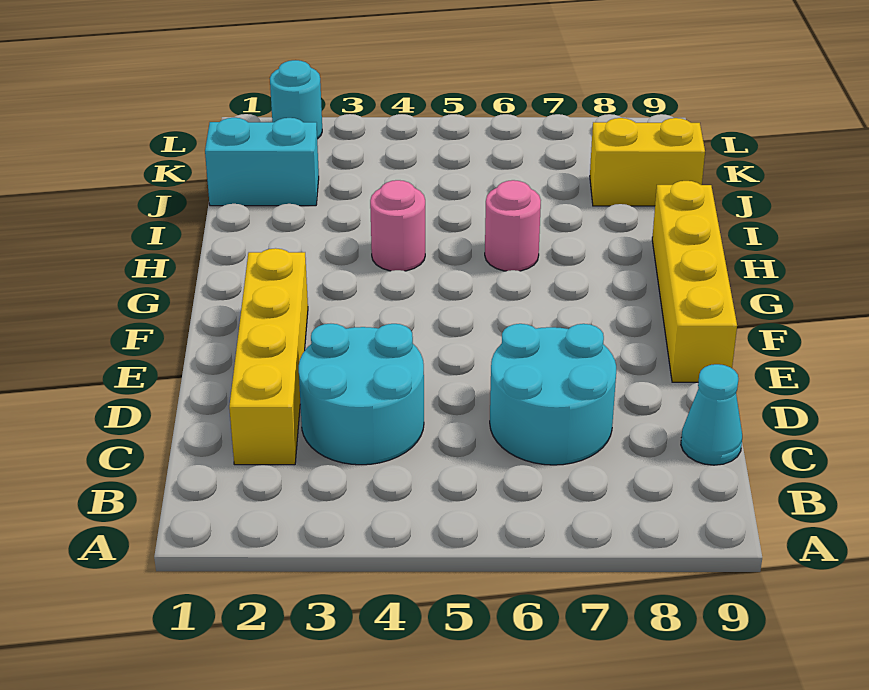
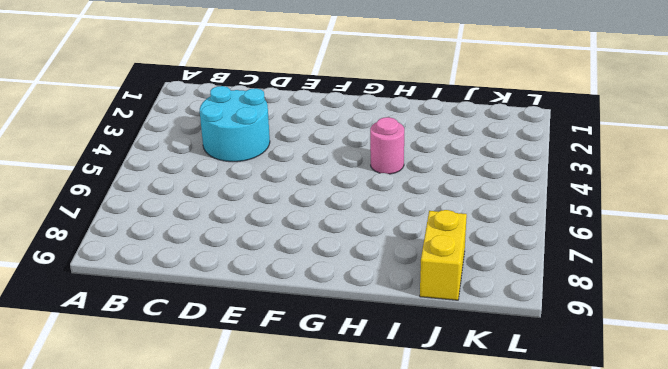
none -> yellow 1x4 brick [229,248,308,465]
none -> cyan 2x2 round brick [490,324,616,465]

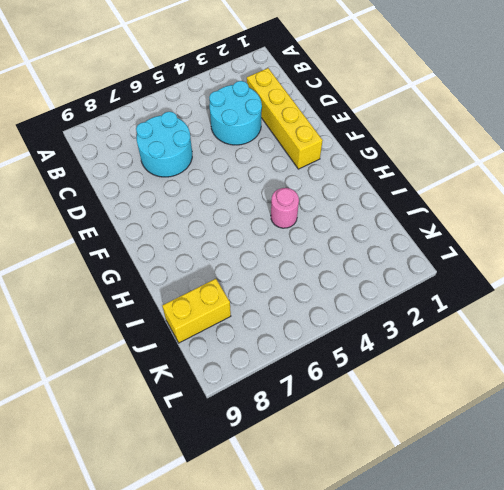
none -> cyan 1x1 cone [681,364,742,465]
none -> yellow 1x4 brick [652,181,737,382]

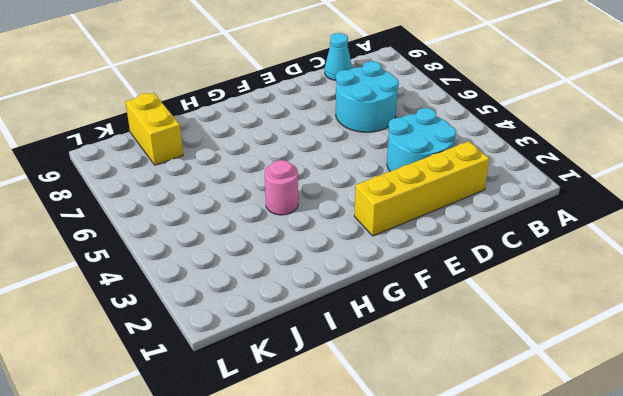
none -> yellow 1x4 brick [652,181,737,382]
none -> pink 1x1 round brick [485,180,541,271]

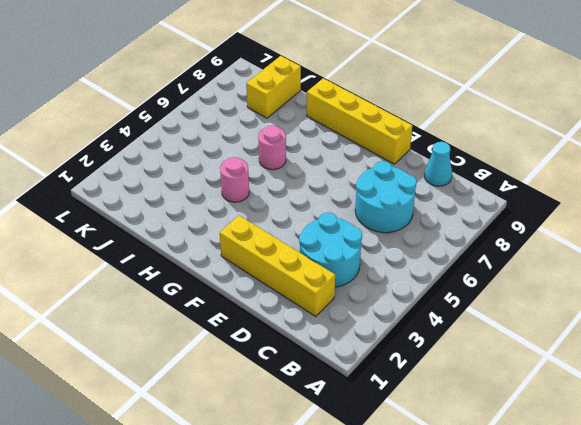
none -> cyan 1x2 brick [205,118,319,206]
none -> cyan 1x1 round brick [270,60,322,139]

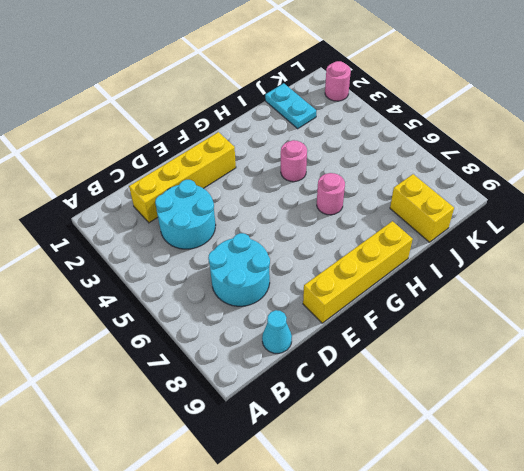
cyan 1x2 plate [265,83,316,129] -> cyan 1x2 brick [205,118,319,206]
pink 1x1 round brick [325,61,351,101] -> cyan 1x1 round brick [270,60,322,139]

